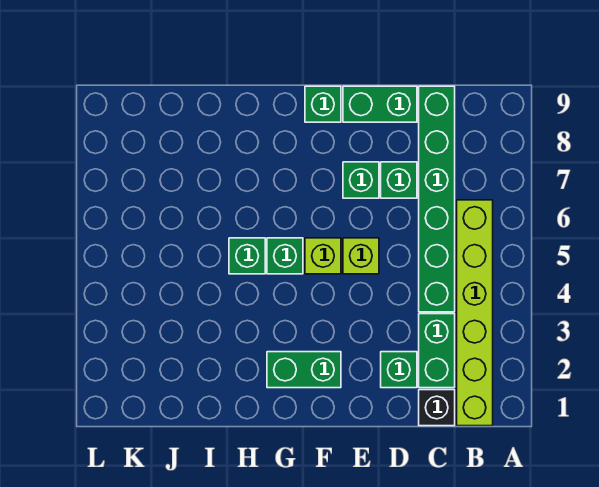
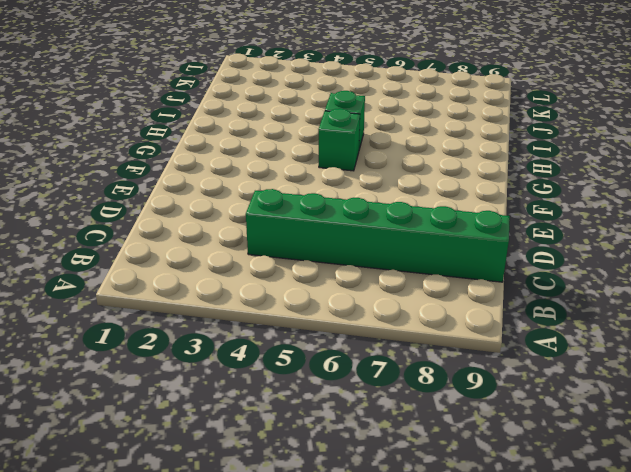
none -> lime 1x6 brick [457,200,493,426]
none -> black 1x1 brick [419,390,455,426]
none -> green 1x2 brick [419,314,455,388]

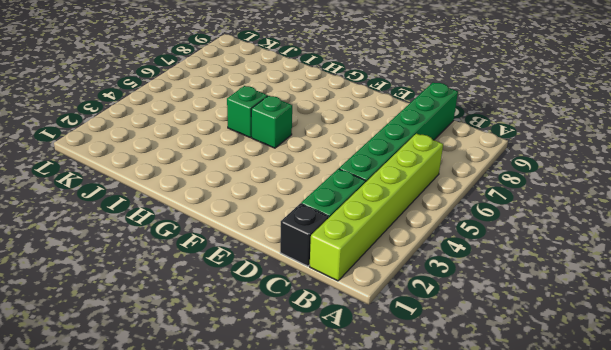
none -> green 1x1 brick [381,352,417,388]
none -> green 1x1 brick [381,162,417,198]
none -> green 1x2 brick [343,86,417,122]

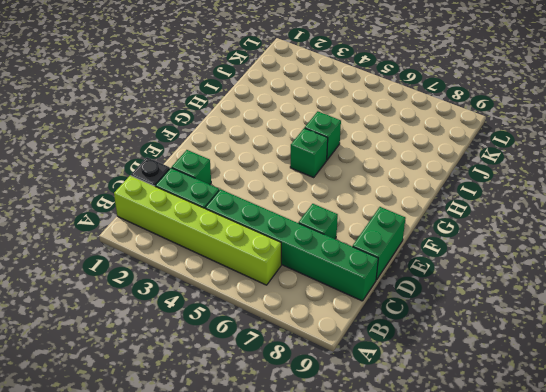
none -> lime 1x1 brick [343,238,379,274]
none -> green 1x1 brick [343,162,379,198]
none -> green 1x2 brick [267,352,341,388]

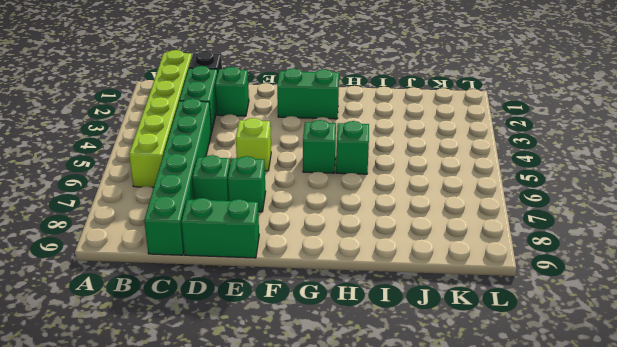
none -> lime 1x1 brick [305,238,341,274]
none -> green 1x1 brick [305,86,341,122]

